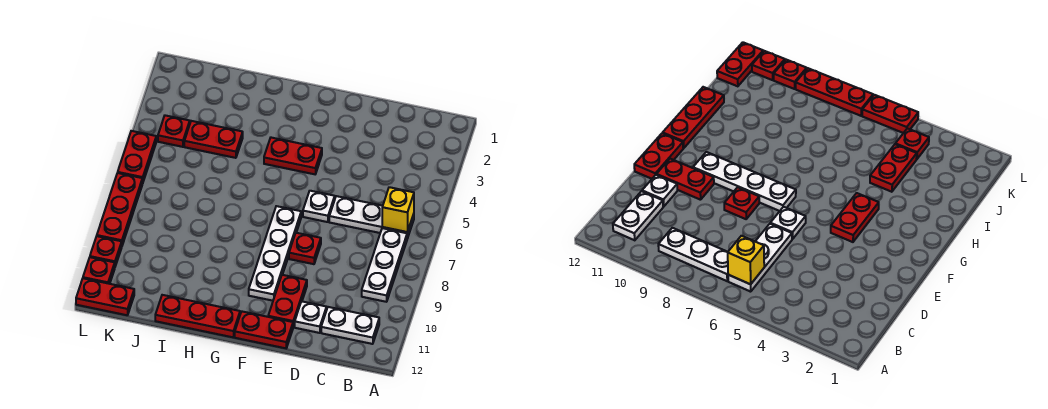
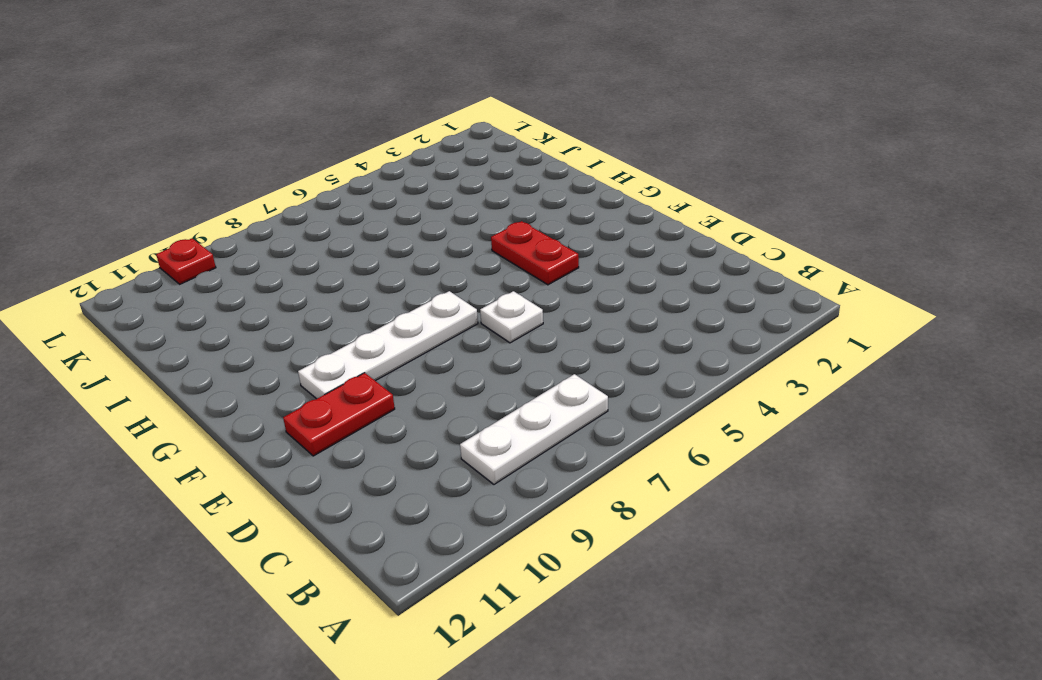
none -> white 1x3 plate [329,196,414,238]
none -> white 1x2 plate [321,307,379,344]
none -> white 1x1 plate [295,301,327,333]

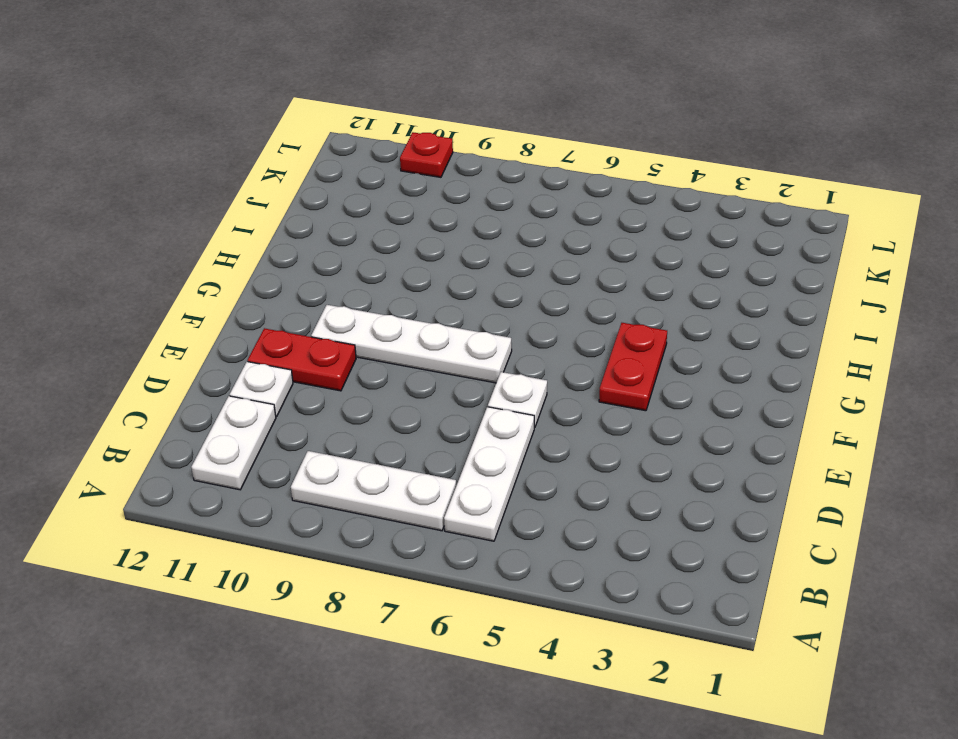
none -> red 1x1 plate [289,233,321,264]
none -> red 1x2 plate [235,312,293,348]
none -> red 1x3 plate [155,295,240,337]

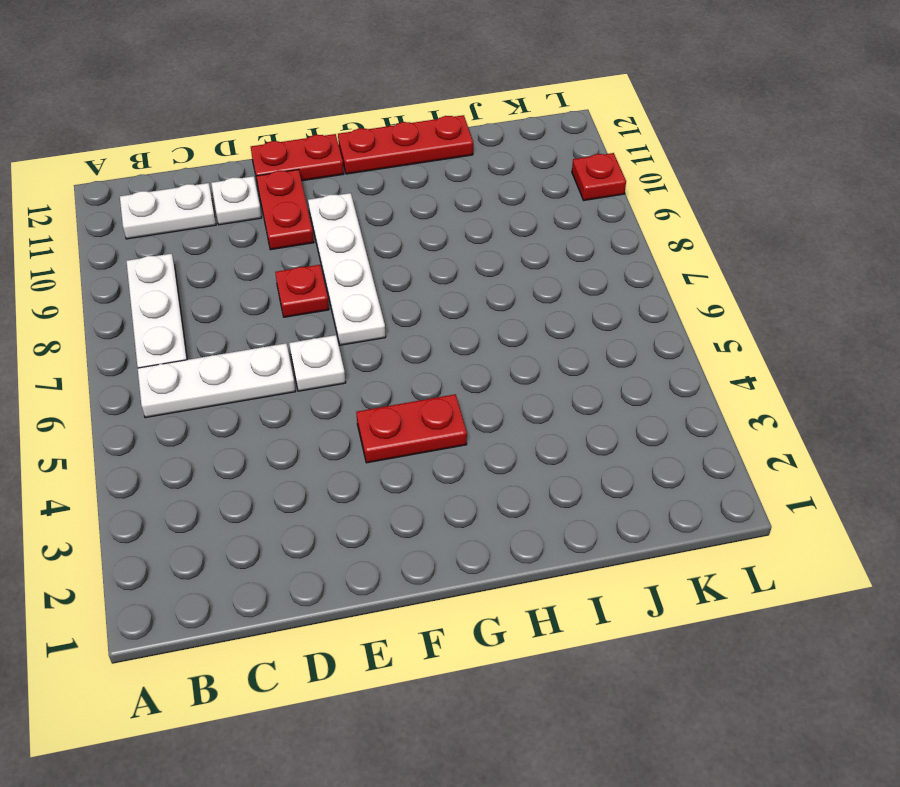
none -> red 1x2 plate [184,121,243,158]
none -> red 1x1 plate [158,115,190,147]
none -> red 1x2 plate [76,278,134,315]

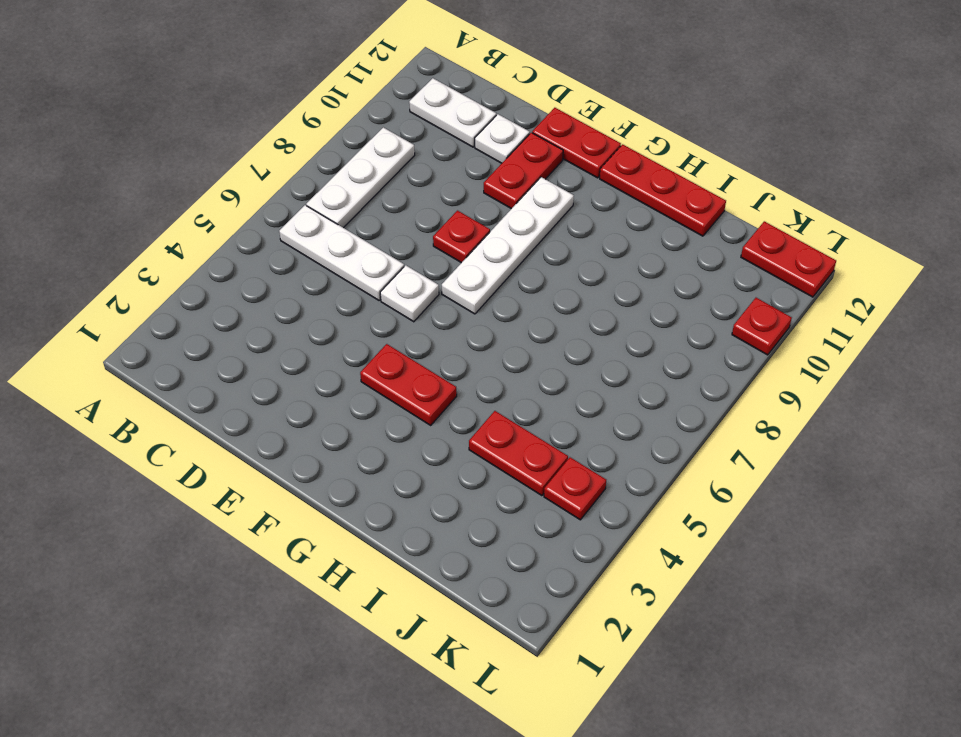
none -> red 1x2 plate [118,131,156,183]
none -> red 1x3 plate [97,173,143,245]
none -> red 1x1 plate [83,257,115,284]

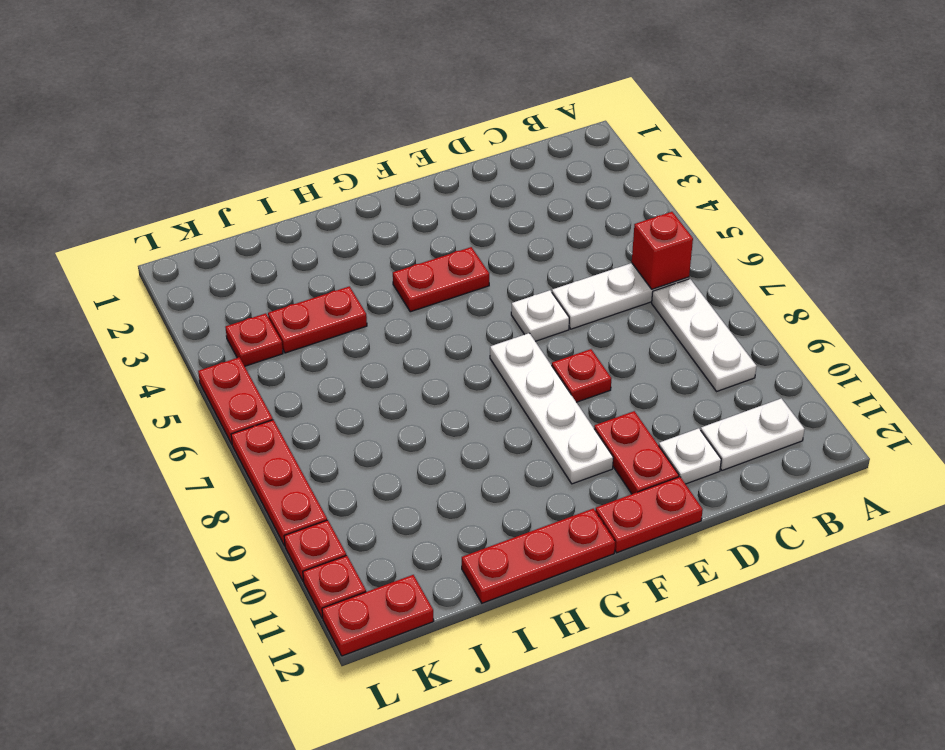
red 1x1 brick [632,212,693,289] -> yellow 1x1 brick [382,187,414,232]

